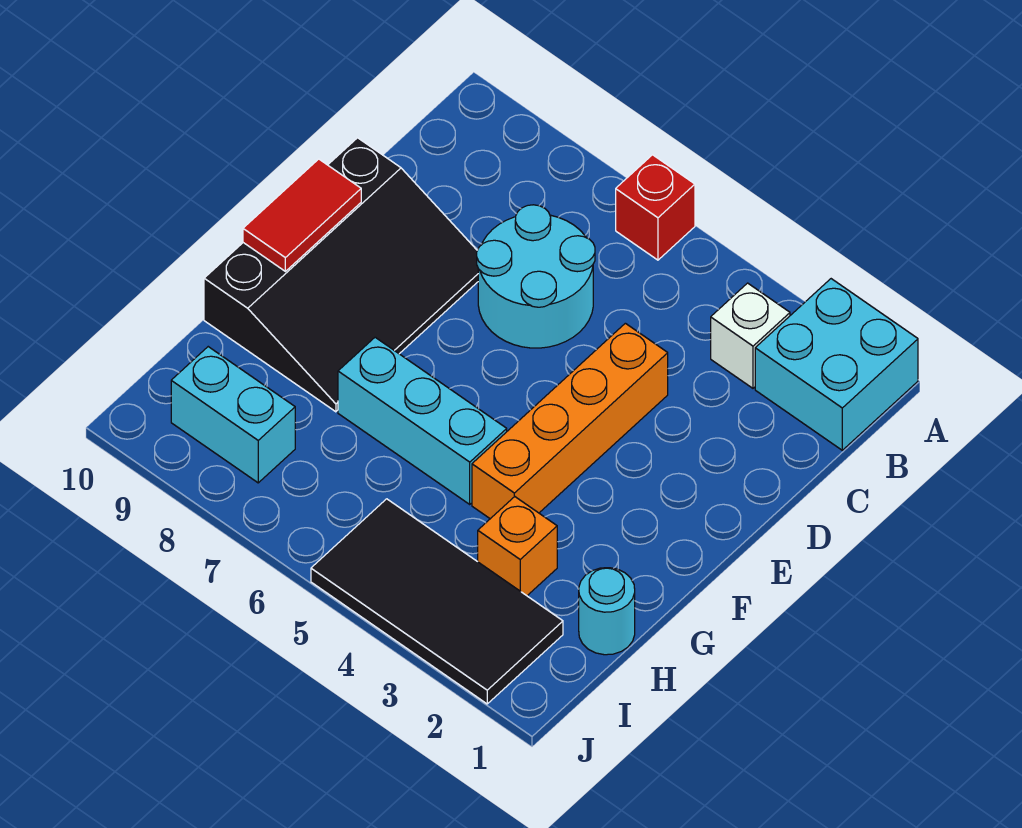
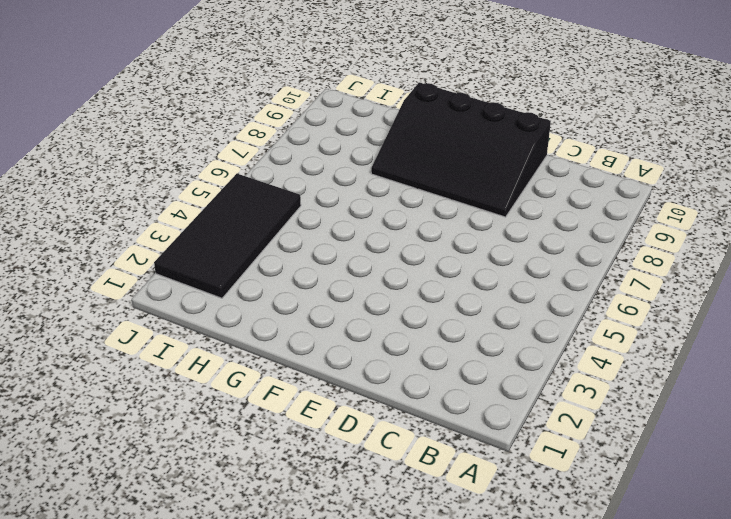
none -> cyan 2x2 brick [755,279,918,450]
none -> red 1x1 brick [616,155,695,260]
none -> white 1x1 brick [711,283,790,388]

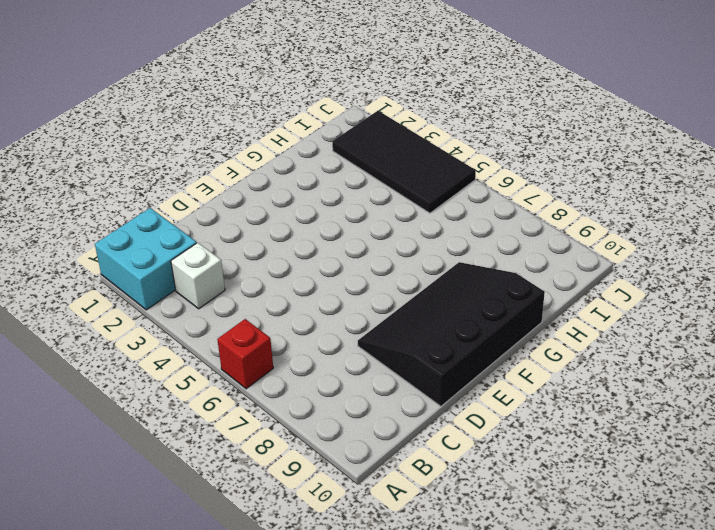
none -> cyan 2x2 round brick [477,205,595,348]
none -> orange 1x4 brick [472,323,668,519]
none -> cyan 1x3 brick [338,337,507,504]

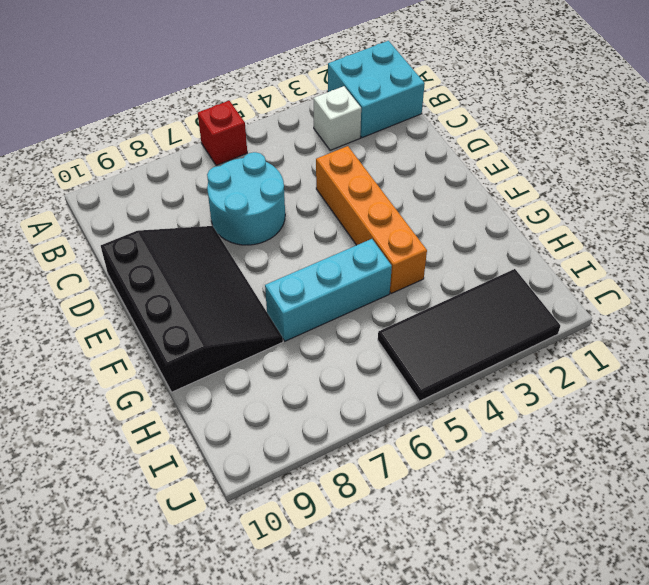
none -> cyan 1x1 round brick [579,568,635,655]
none -> orange 1x1 brick [478,497,557,596]
none -> cyan 1x2 brick [171,347,295,483]

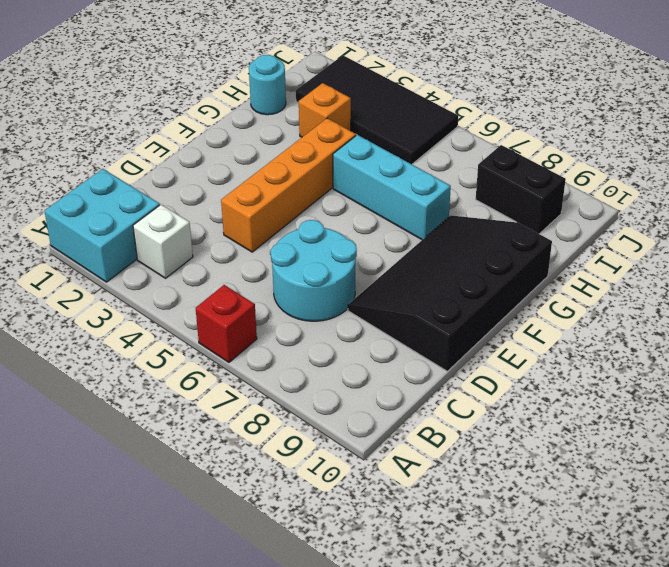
black 1x2 brick [476,145,566,234] -> cyan 1x2 brick [171,347,295,483]
none -> red 1x2 tile [243,159,361,271]

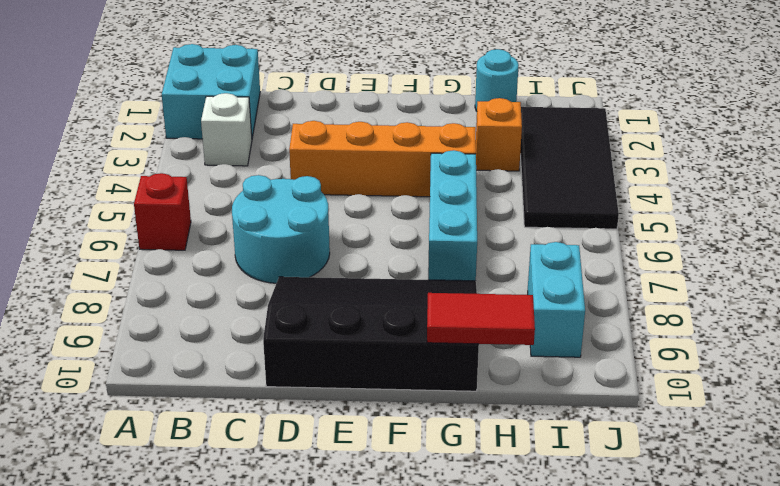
red 1x2 tile [427,293,535,345] -> red 1x2 tile moved to [243,159,361,271]

